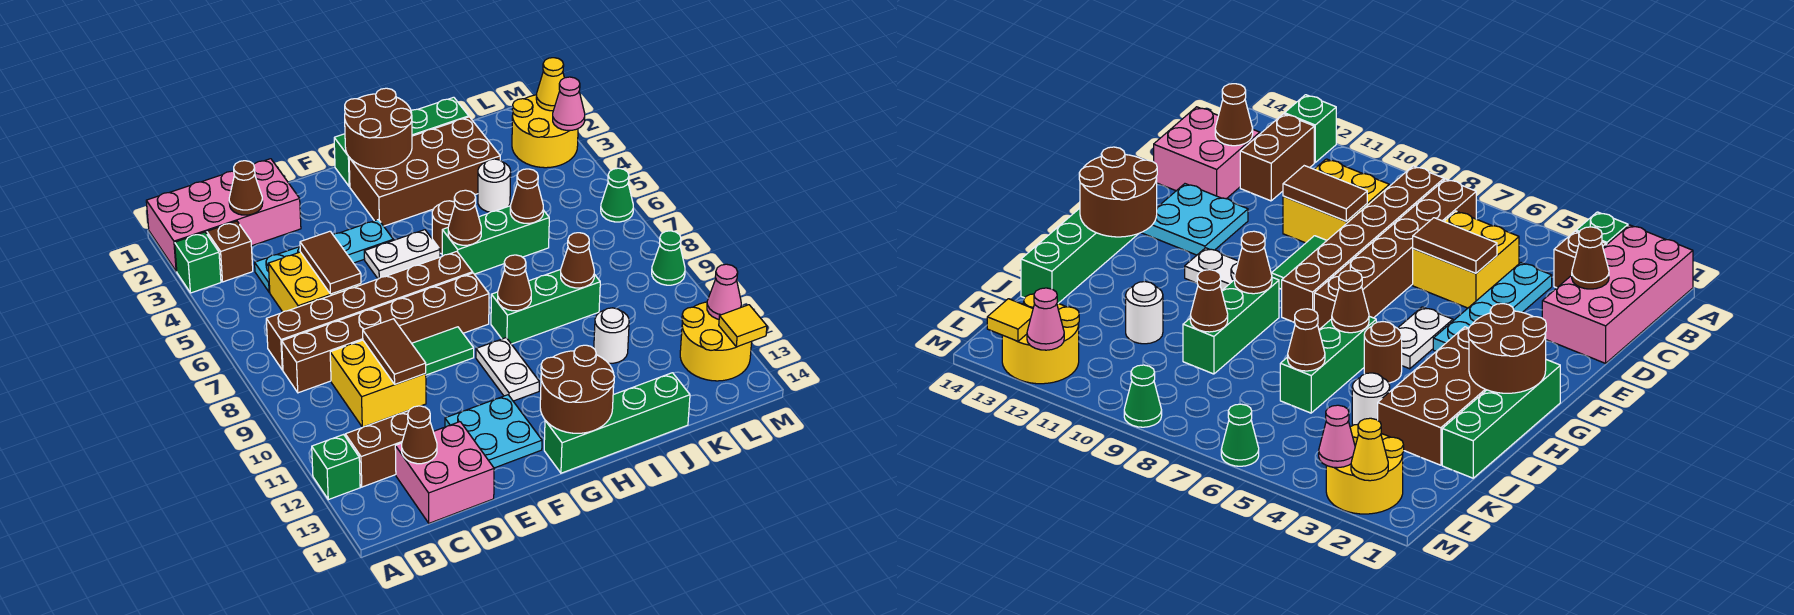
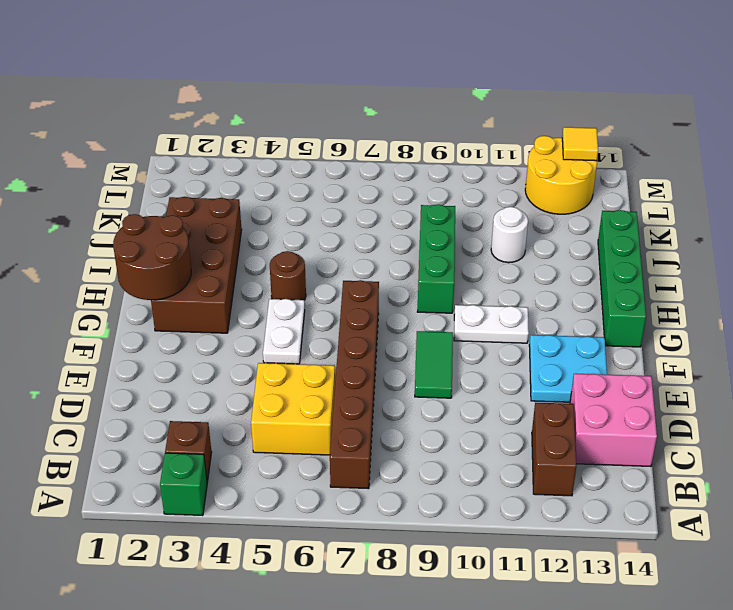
none -> pink 2x4 brick [146,159,301,272]
none -> green 1x1 brick [312,435,360,500]
none -> brown 1x6 brick [282,273,489,393]
none -> cyan 1x4 plate [255,220,393,292]

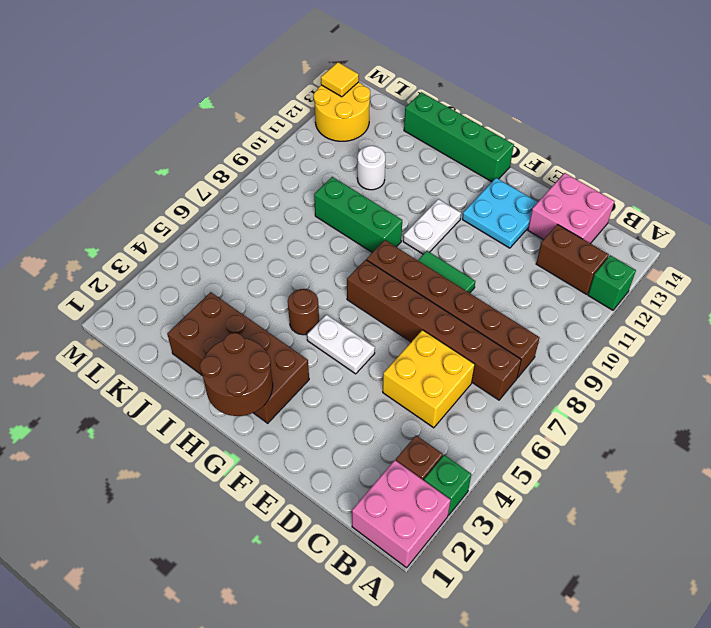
pink 2x2 brick [352,460,451,568] -> pink 2x4 brick [146,159,301,272]
none -> cyan 1x4 plate [255,220,393,292]
none -> yellow 2x2 brick [330,340,426,427]
none -> green 1x4 brick [334,97,469,187]
none -> green 1x3 brick [442,206,549,274]

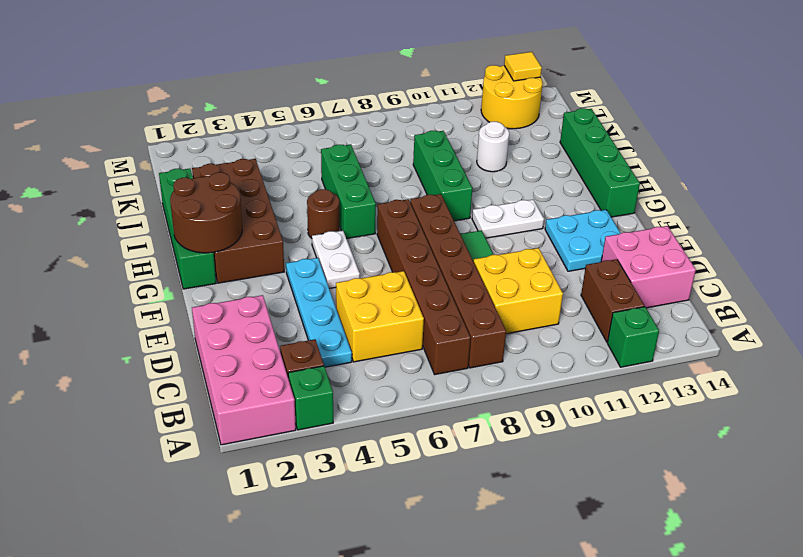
none -> white 1x1 round brick [478,159,511,212]
none -> yellow 2x2 round brick [512,95,578,168]
none -> green 1x1 cone [601,168,633,222]
none -> green 1x1 cone [652,231,685,285]

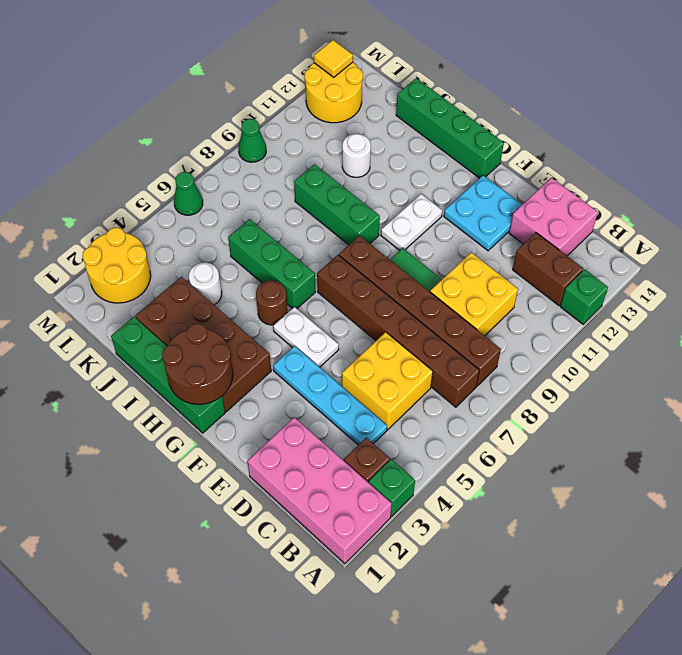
none -> brown 1x1 cone [229,161,263,215]
none -> brown 1x1 cone [402,406,437,464]
none -> brown 1x2 tile [300,231,361,294]
none -> brown 1x2 tile [363,319,426,384]

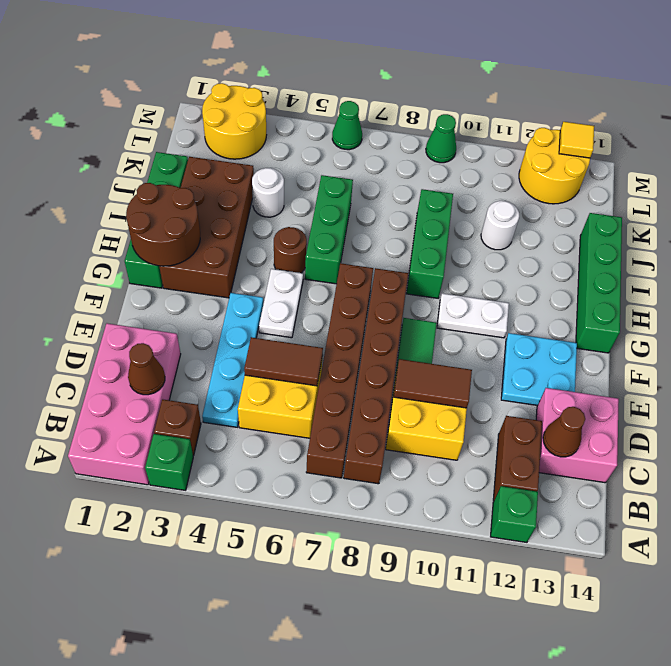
none -> brown 2x2 round brick [540,345,614,433]
none -> brown 1x1 cone [448,190,481,245]
none -> brown 1x1 cone [498,255,531,311]
none -> brown 1x1 cone [510,169,543,223]

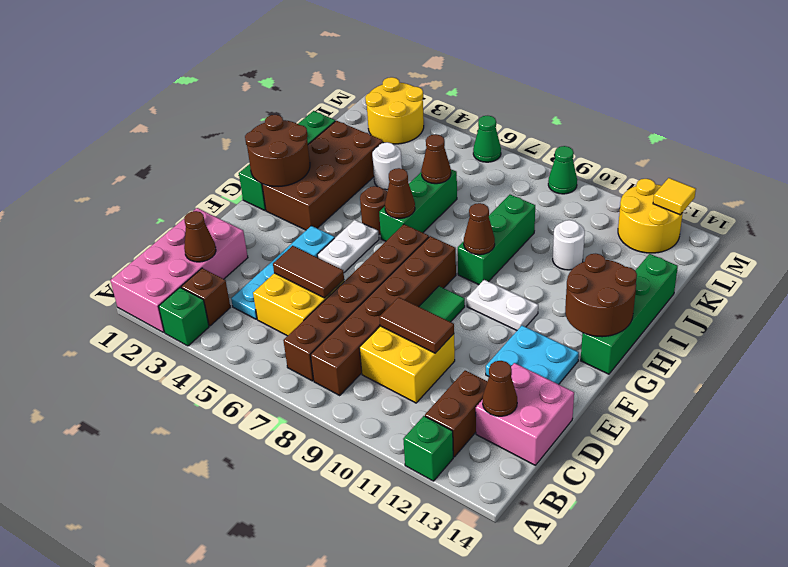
none -> brown 1x1 cone [561,233,594,288]
none -> yellow 1x1 cone [536,58,564,111]
none -> pink 1x1 cone [553,77,585,130]
none -> pink 1x1 cone [707,264,741,319]

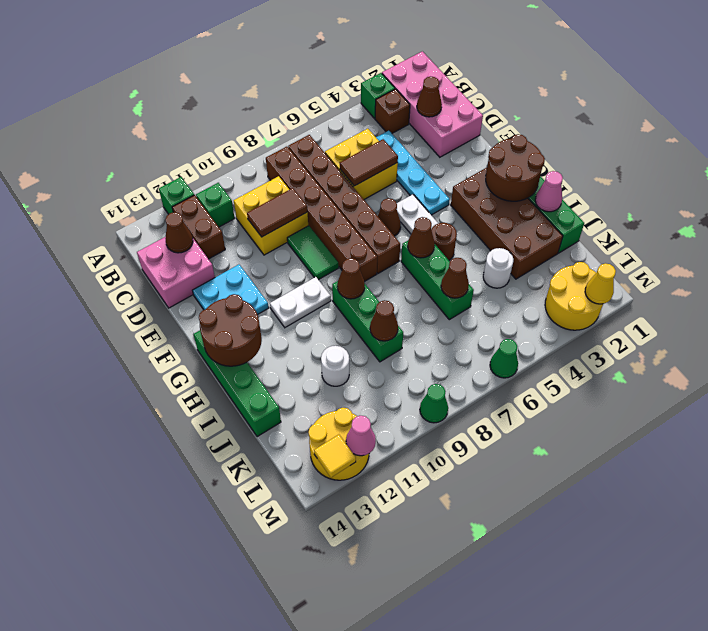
green 1x1 brick [196,183,235,227] -> none
brown 1x1 cone [378,198,401,236] -> none
pink 1x1 cone [535,171,563,212] -> pink 1x1 cone moved to [553,77,585,130]

